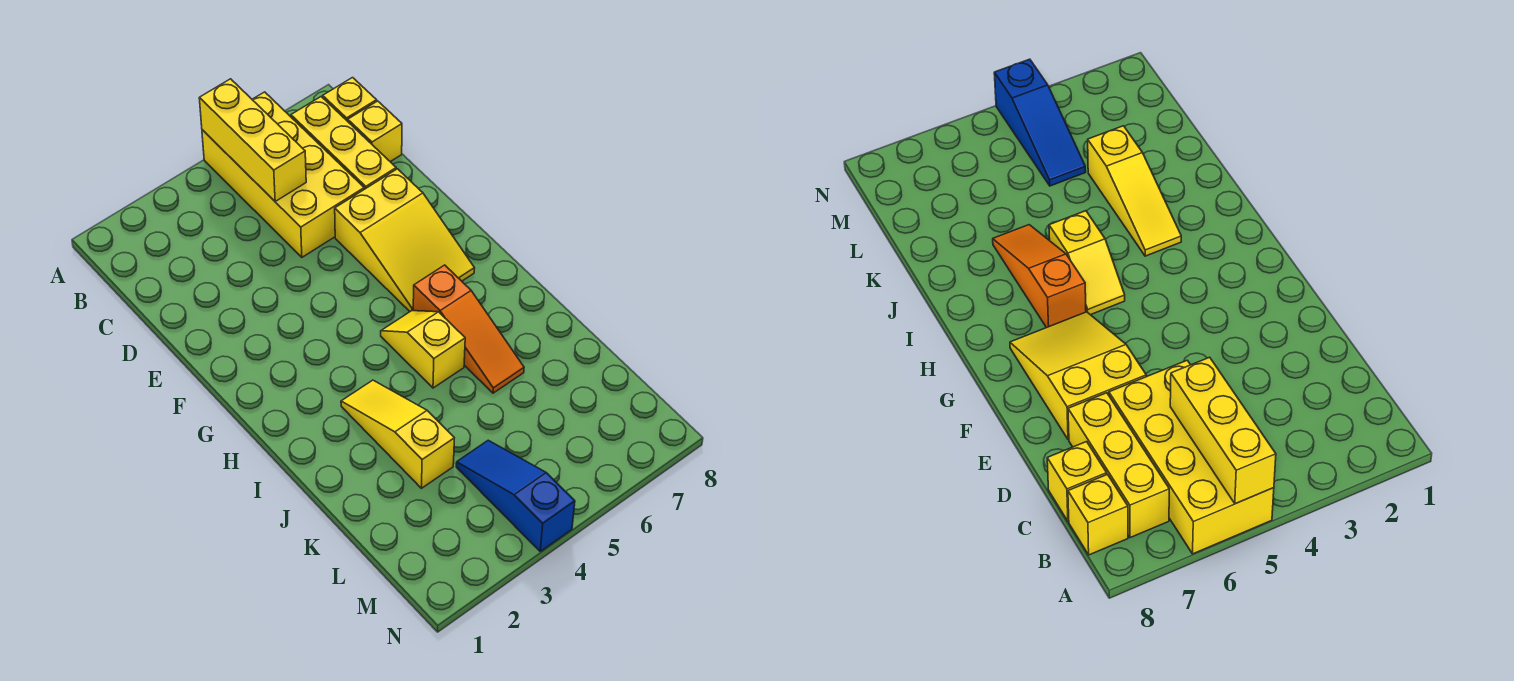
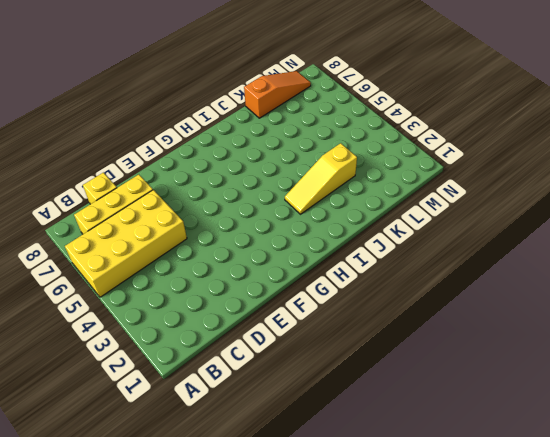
orange 1x3 slope [244,71,311,118] -> orange 1x3 slope moved to [413,265,524,393]
none -> yellow 1x1 brick [323,78,377,121]
none -> yellow 2x3 slope [335,169,474,311]

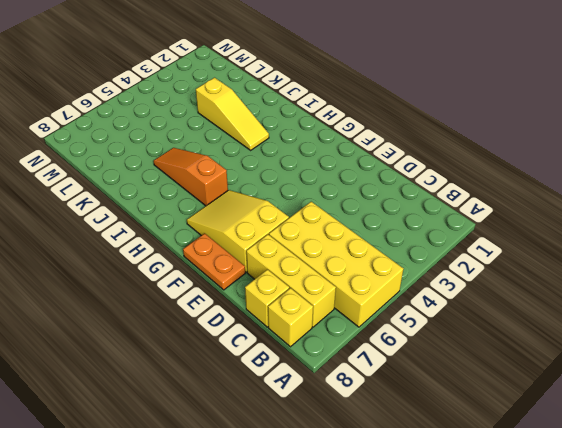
orange 1x2 plate [183,233,245,290] -> none
none -> yellow 1x2 slope [381,311,465,388]
none -> blue 1x3 slope [456,440,575,551]

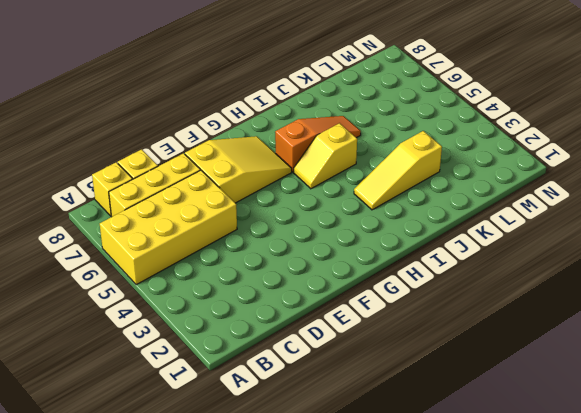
none -> blue 1x3 slope [456,440,575,551]
none -> yellow 1x3 brick [199,79,306,201]

